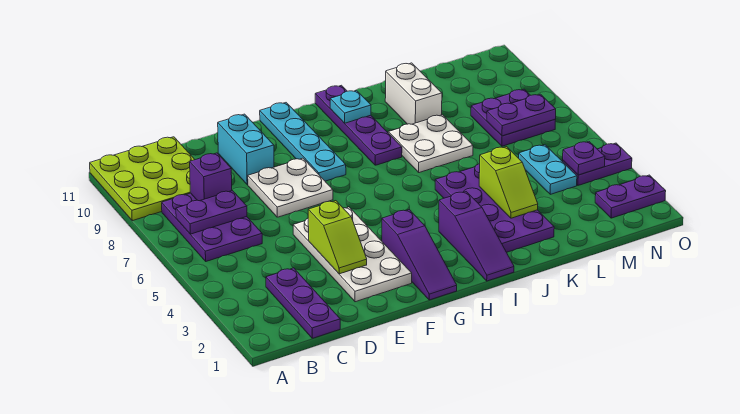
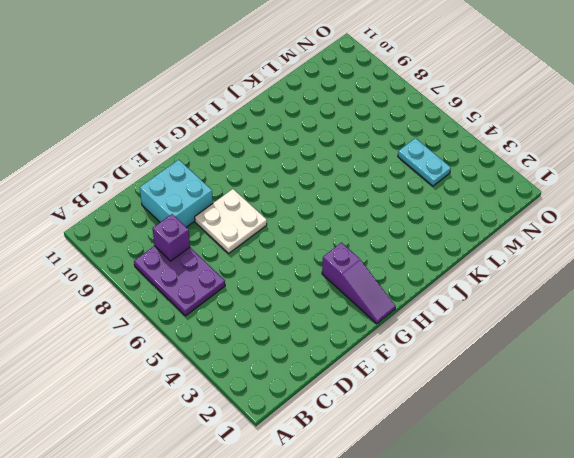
cyan 2x2 brick [140,160,213,227] -> cyan 1x2 brick [218,114,274,185]
none -> lime 3x3 plate [90,137,195,221]
none -> purple 1x3 plate [266,268,340,338]
none -> white 2x4 plate [293,207,412,302]

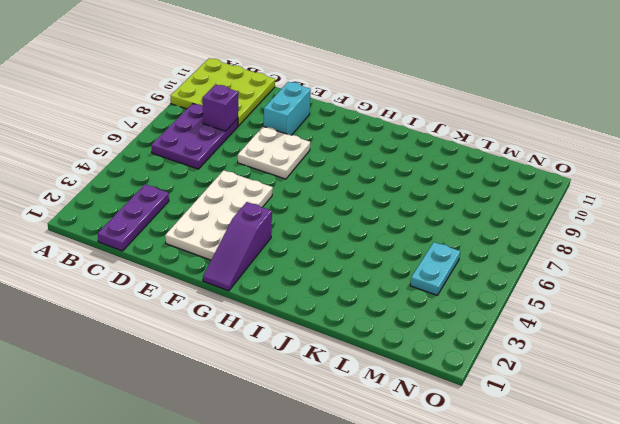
none -> cyan 1x4 plate [260,103,346,181]
none -> purple 1x3 slope [439,192,514,281]
none -> purple 1x4 plate [315,85,402,165]

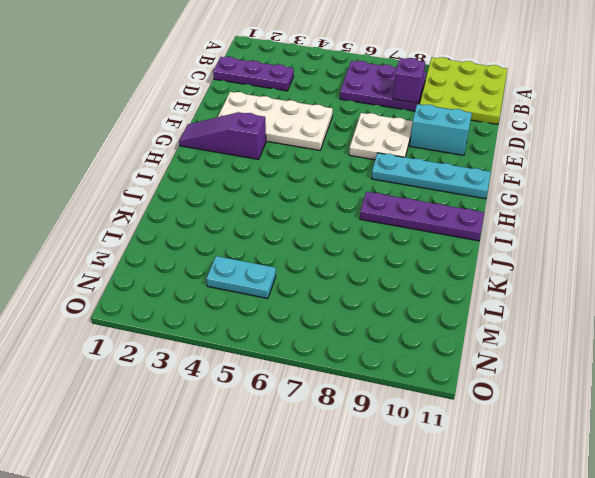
none -> purple 1x3 slope [439,192,514,281]
none -> purple 2x4 plate [435,164,554,252]
none -> white 2x2 plate [388,115,473,173]

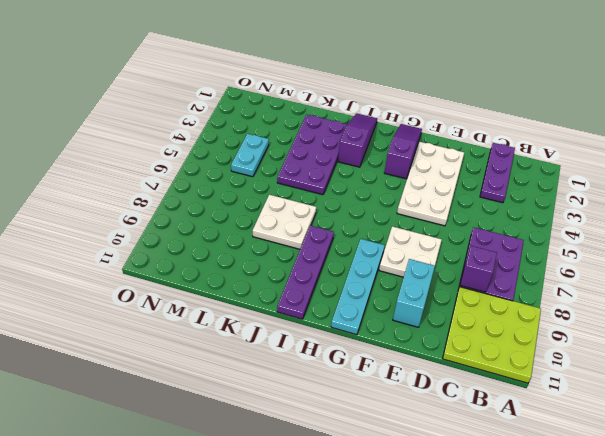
none -> white 1x2 brick [385,63,442,124]
none -> purple 2x2 plate [471,89,555,146]
none -> purple 1x2 plate [595,175,666,218]

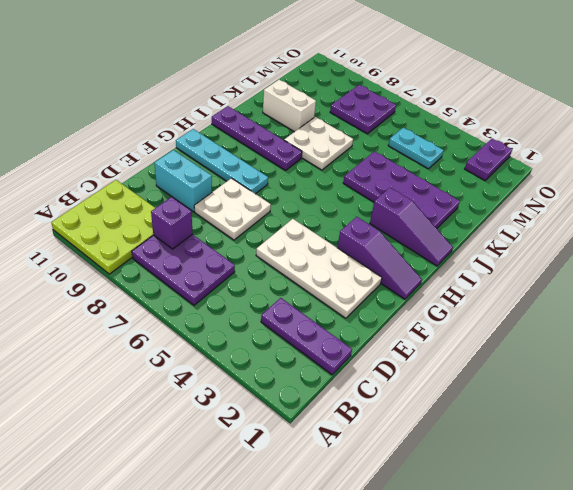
none -> purple 1x2 plate [563,143,632,185]
none -> purple 1x2 plate [176,191,247,234]
none -> lime 1x2 slope [308,201,367,274]

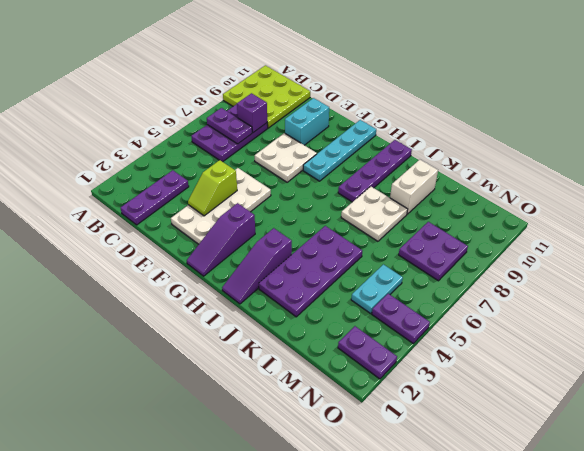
none -> cyan 1x1 plate [330,90,371,123]
none -> lime 1x2 slope [479,147,538,218]
none -> purple 1x2 plate [487,94,556,136]

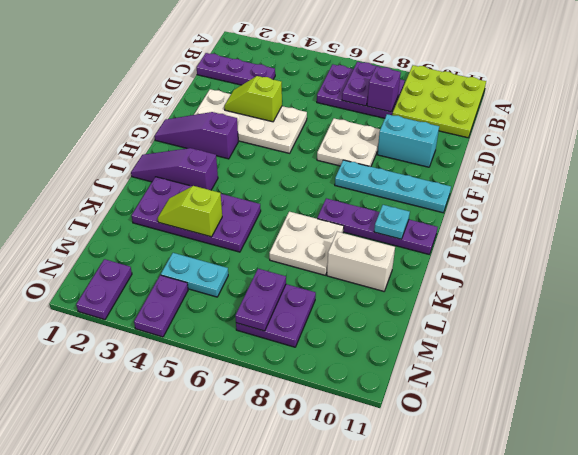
none -> purple 1x1 plate [563,141,605,175]

